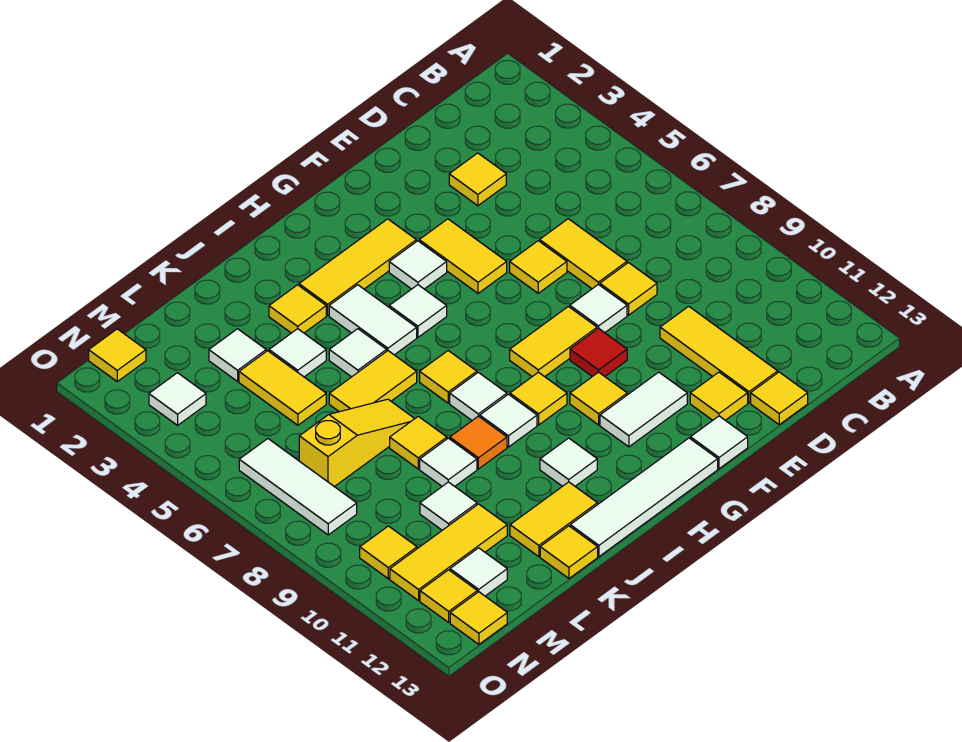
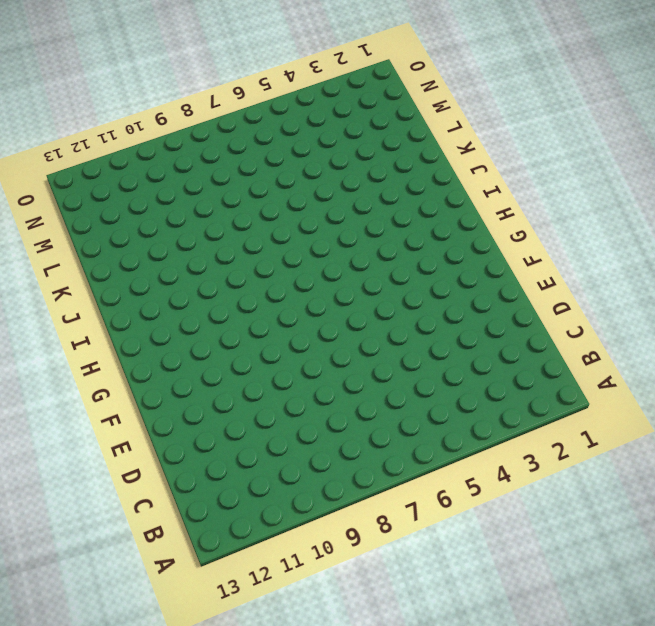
none -> yellow 1x1 tile [449,153,506,206]
none -> yellow 1x2 tile [540,219,627,289]
none -> yellow 1x1 tile [600,263,657,315]
none -> yellow 1x3 tile [660,306,778,403]

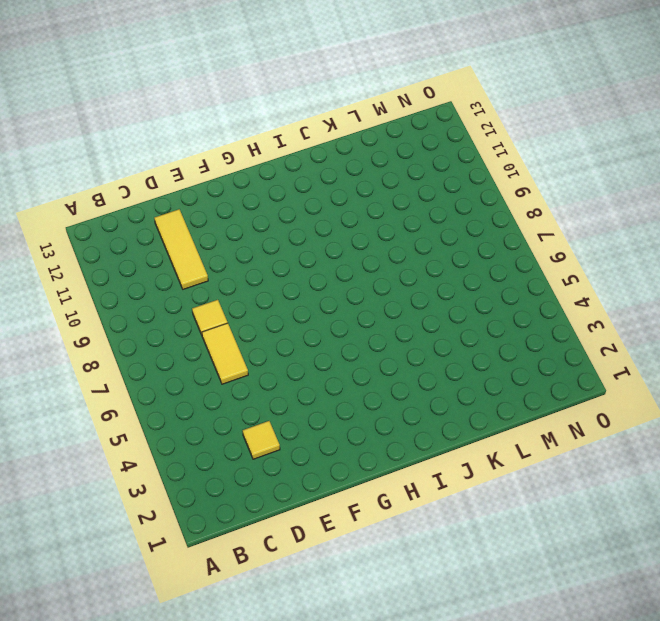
none -> yellow 1x1 tile [751,372,808,425]
none -> yellow 1x1 tile [510,241,567,293]
none -> white 1x1 tile [570,284,627,333]
none -> yellow 1x1 tile [690,372,748,420]

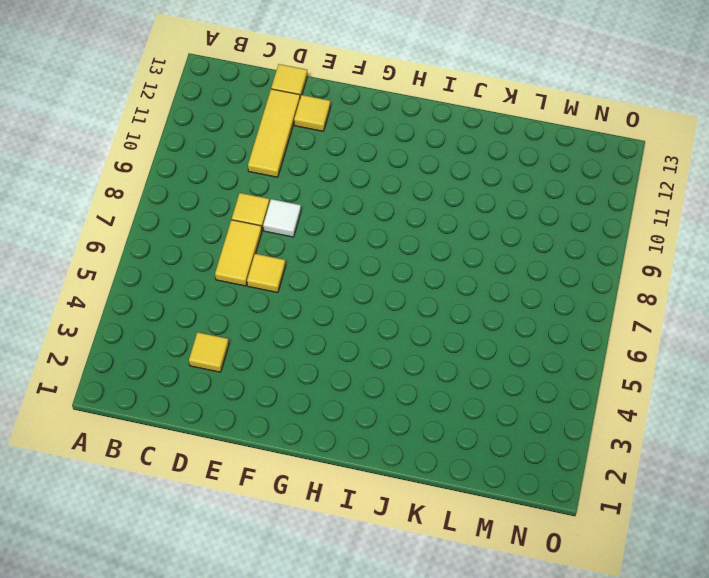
none -> yellow 1x2 tile [419,219,507,293]
none -> yellow 1x2 tile [510,306,597,377]
none -> red 1x1 tile [570,328,627,377]
none -> white 1x2 tile [600,372,687,447]

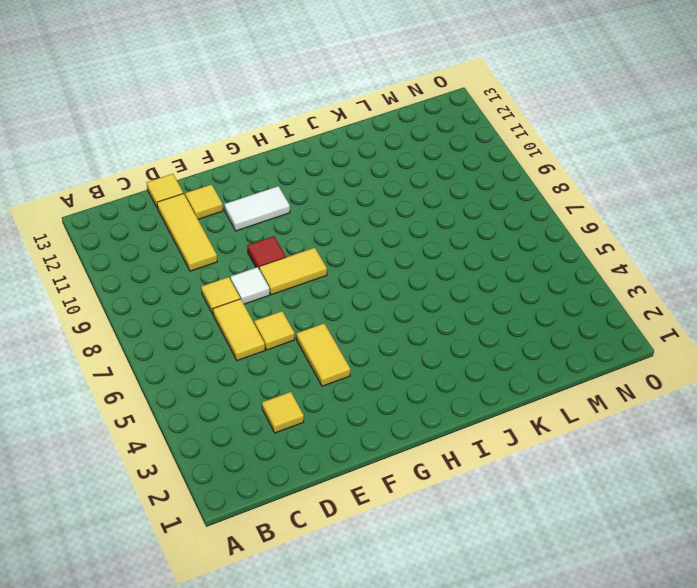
none -> white 1x1 tile [690,416,748,469]
none -> yellow 1x3 tile [299,219,416,315]
none -> white 1x1 tile [389,241,447,289]
none -> yellow 1x1 tile [570,372,627,425]

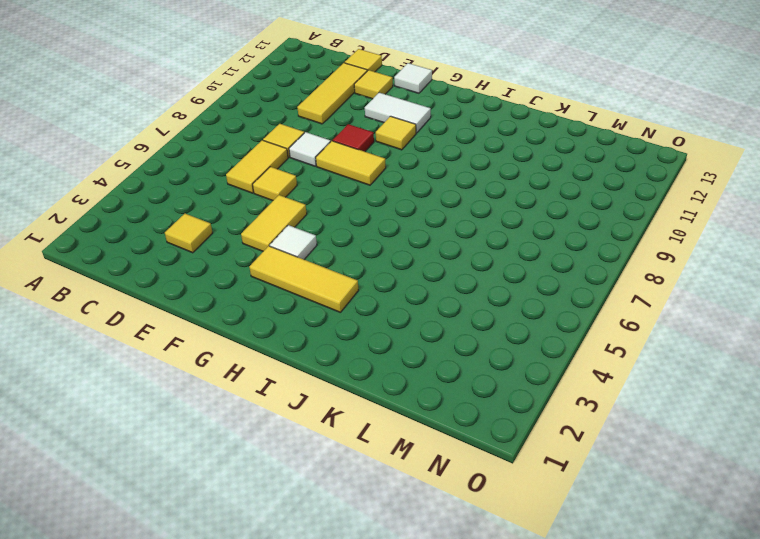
none -> white 1x4 tile [570,438,718,556]
none -> white 1x1 tile [389,285,447,337]
none -> yellow 1x1 tile [510,372,567,425]
none -> white 1x2 tile [329,285,417,355]

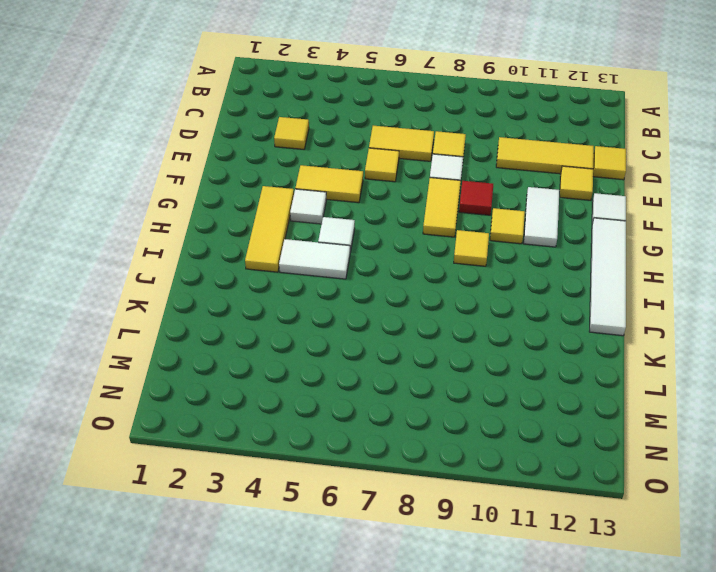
none -> yellow 1x1 tile [420,351,477,403]
none -> white 1x1 tile [450,372,507,420]
none -> white 1x1 tile [480,394,537,447]
none -> white 1x1 tile [540,438,597,486]

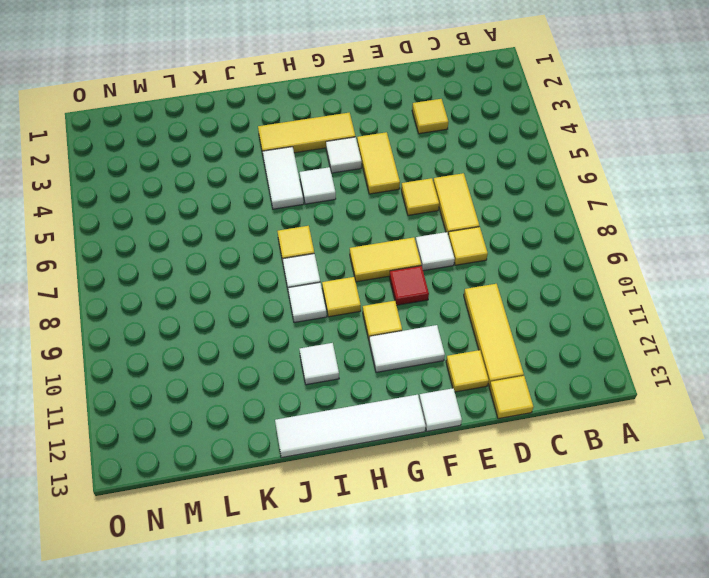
none -> yellow 1x1 tile [269,285,326,333]
none -> white 1x1 tile [329,329,387,377]
none -> yellow 1x2 tile [329,351,417,412]
none -> orange 1x1 tile [450,416,507,469]

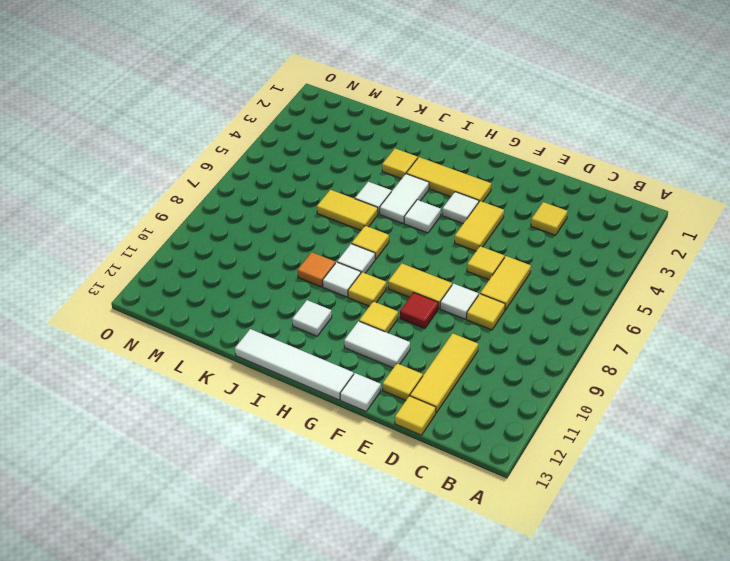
none -> yellow 1x2 tile [510,482,597,557]
none -> white 1x1 tile [269,329,326,377]
none -> yellow 1x3 slope [299,399,415,487]
none -> yellow 1x1 tile [390,416,447,469]

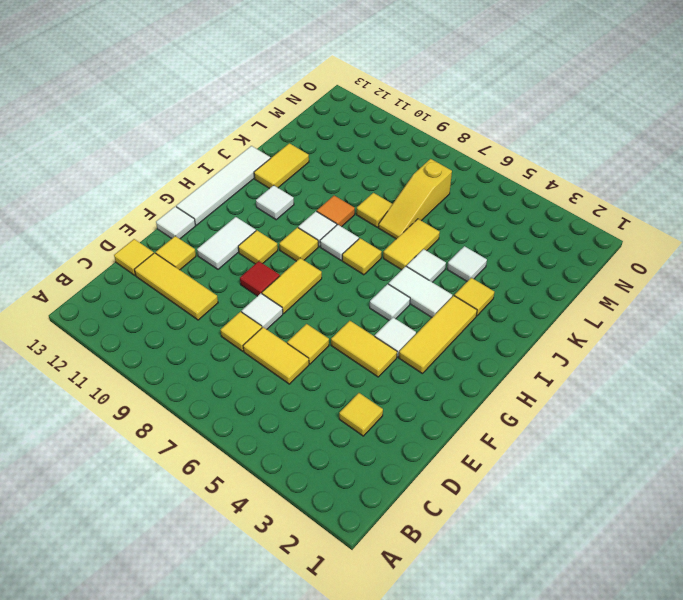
none -> white 1x1 tile [420,438,477,486]
none -> yellow 1x1 tile [540,526,598,578]
none -> white 1x1 tile [209,329,266,381]
none -> yellow 1x2 tile [239,351,326,425]

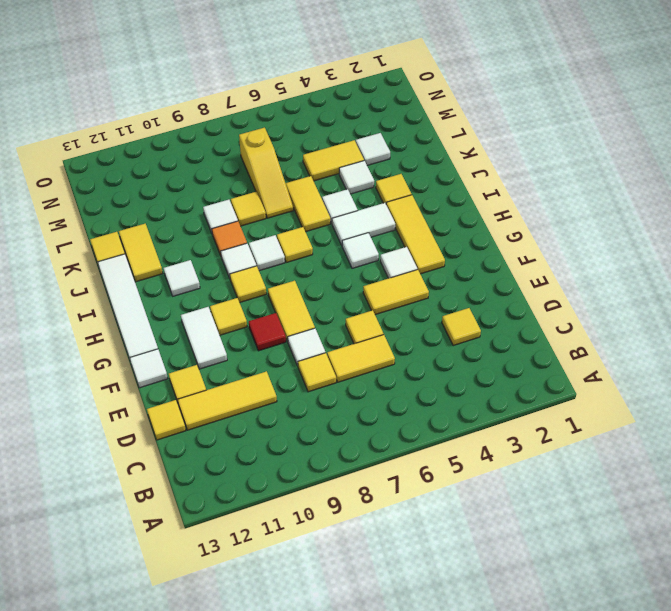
none -> white 1x1 tile [420,482,477,530]
none -> yellow 1x3 tile [390,504,507,601]
none -> white 1x1 tile [450,548,507,596]
none -> yellow 1x1 tile [89,329,146,381]

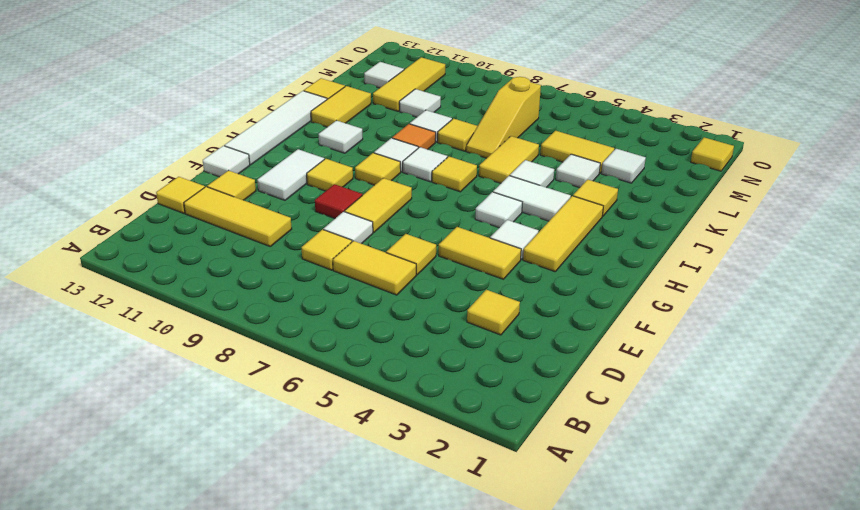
none -> white 1x1 tile [149,373,206,425]
none -> white 1x3 tile [239,439,357,535]
none -> yellow 1x1 tile [360,526,417,579]
none -> yellow 1x1 tile [420,570,477,622]

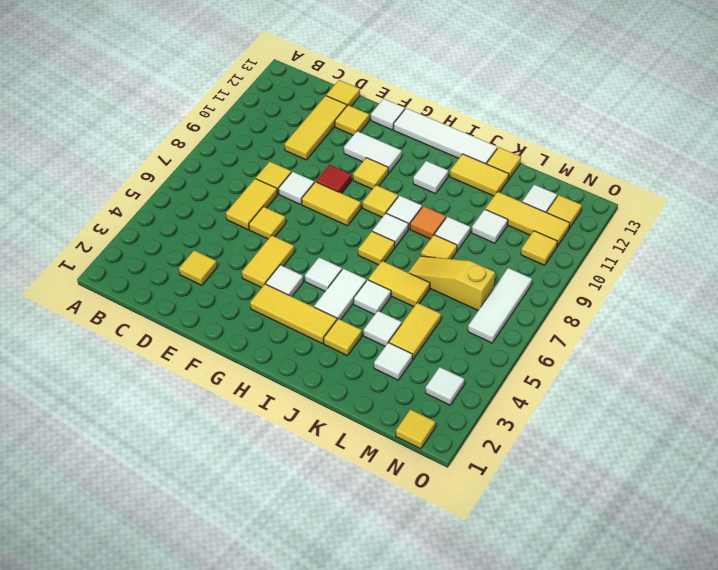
none -> yellow 1x1 tile [450,592,507,644]

